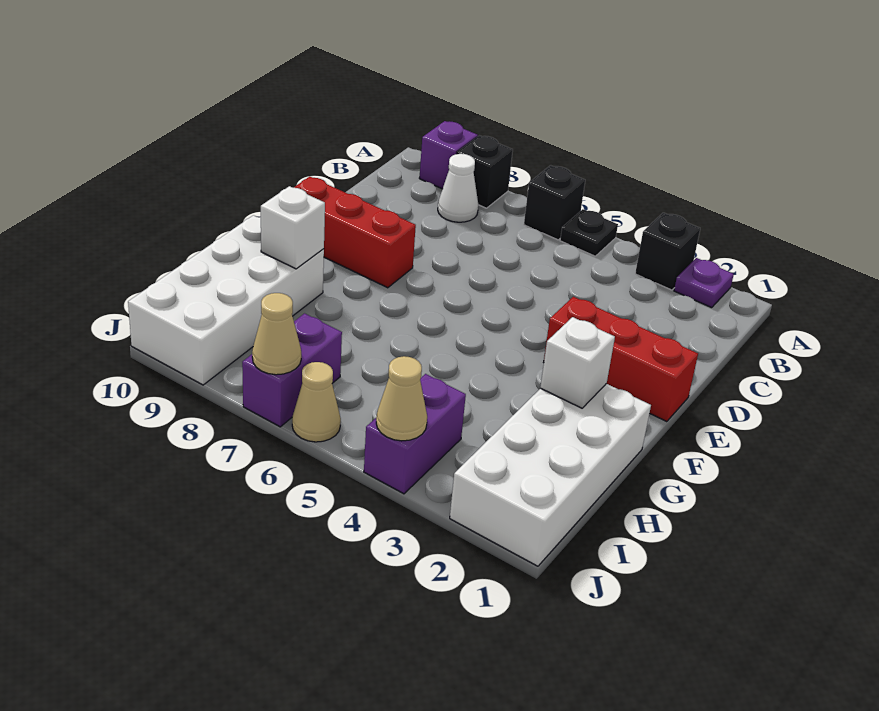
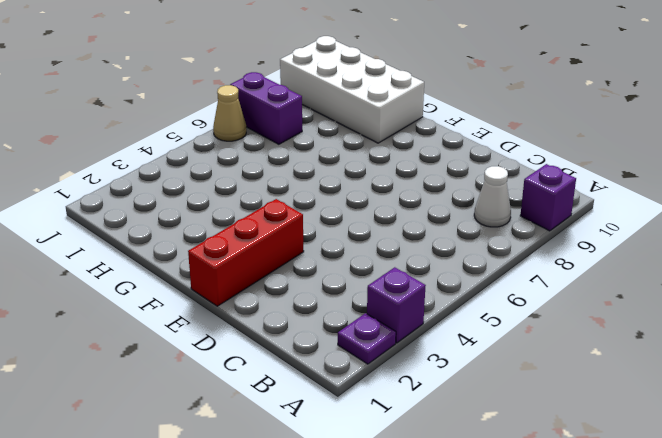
purple 1x1 brick [367,267,426,343] -> black 1x1 brick [635,213,700,290]
none -> black 1x1 plate [560,209,618,256]
none -> black 1x1 brick [524,165,585,240]
none -> black 1x1 brick [457,135,513,208]

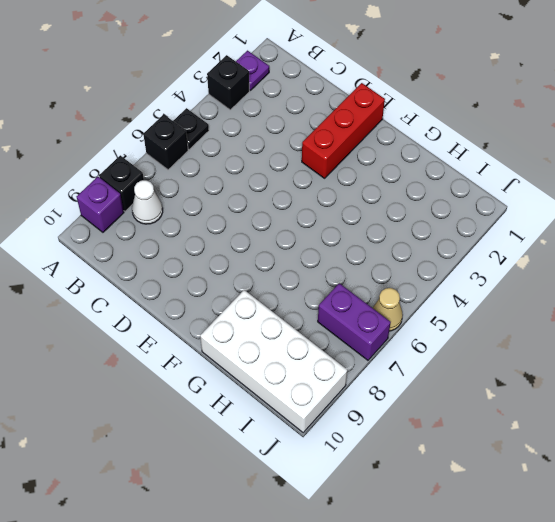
none -> red 1x3 brick [294,177,416,288]
none -> white 2x4 brick [450,384,651,566]
none -> purple 1x2 brick [364,374,466,494]

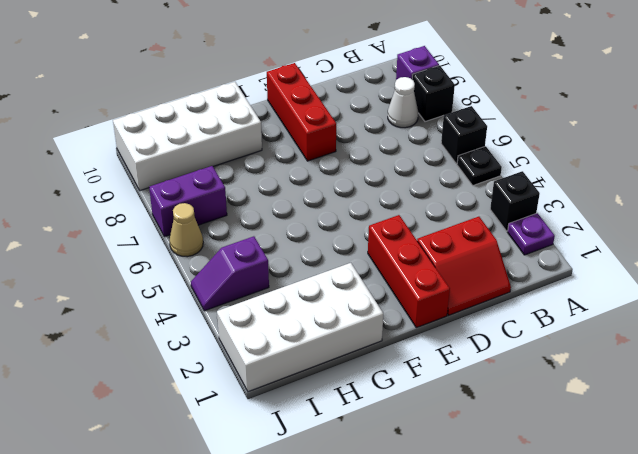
red 2x2 slope [417,217,511,315] -> none
purple 1x2 slope [191,236,269,311] -> purple 1x2 brick [364,374,466,494]
none -> white 1x1 brick [540,317,615,408]
none -> white 1x1 brick [261,186,325,269]
none -> tan 1x1 cone [376,356,427,441]

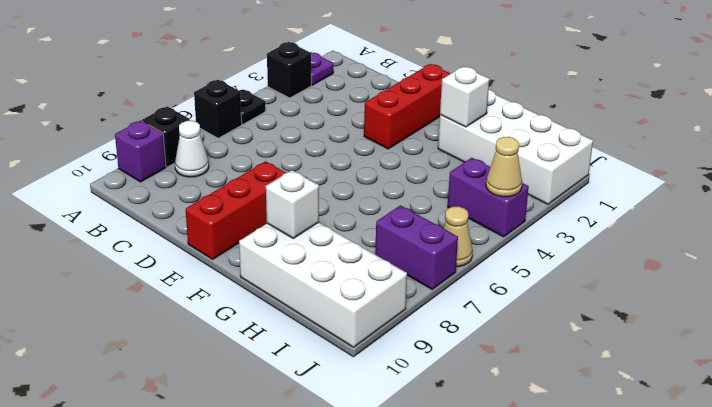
none -> tan 1x1 cone [252,293,301,375]

